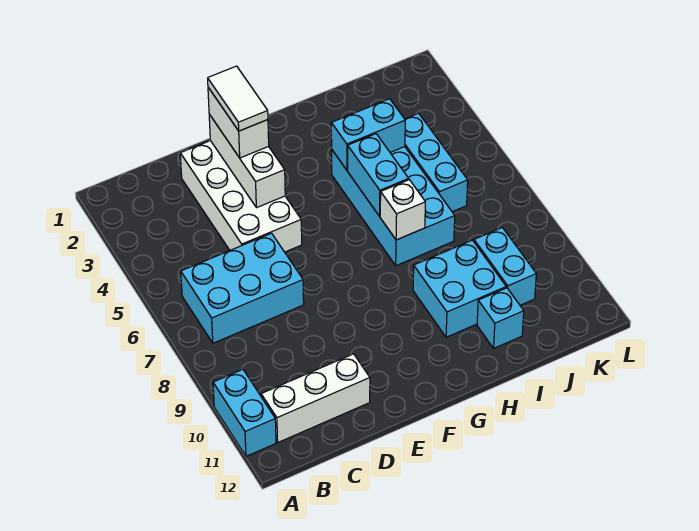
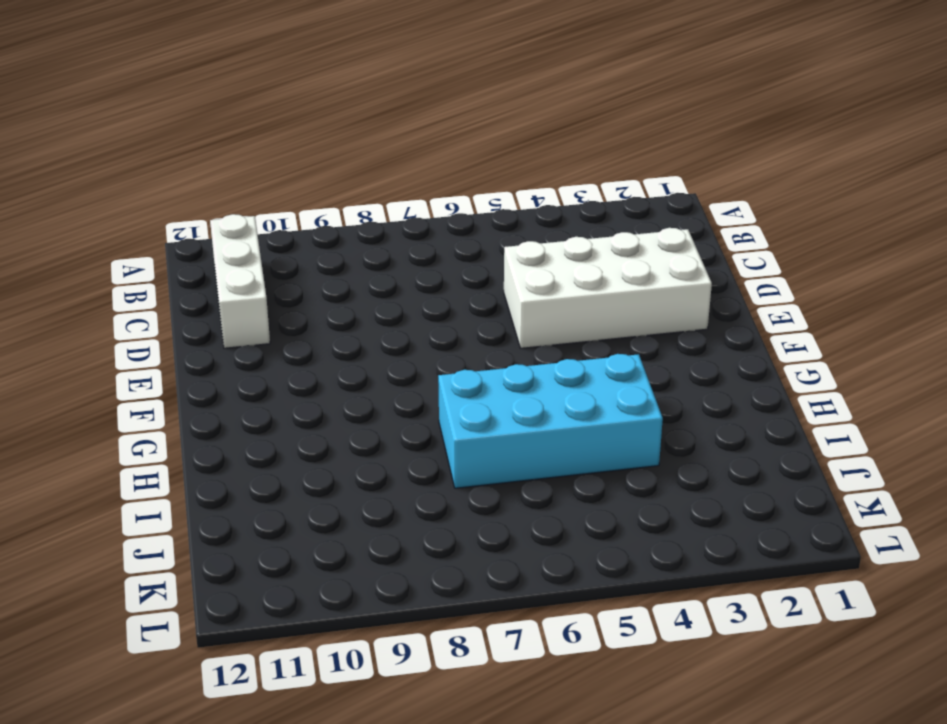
none -> cyan 1x2 brick [213,370,276,456]
none -> cyan 2x3 brick [181,233,304,343]
none -> cyan 2x2 brick [413,240,506,337]

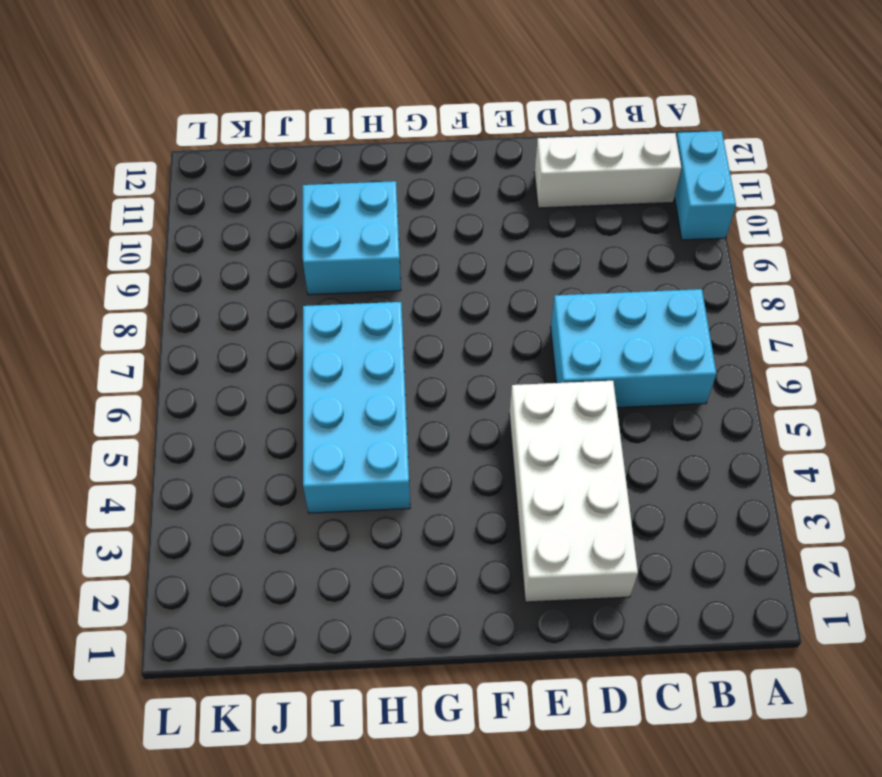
none -> cyan 1x1 brick [477,288,524,348]
none -> cyan 1x3 brick [405,113,468,212]
none -> cyan 1x2 brick [474,228,536,305]

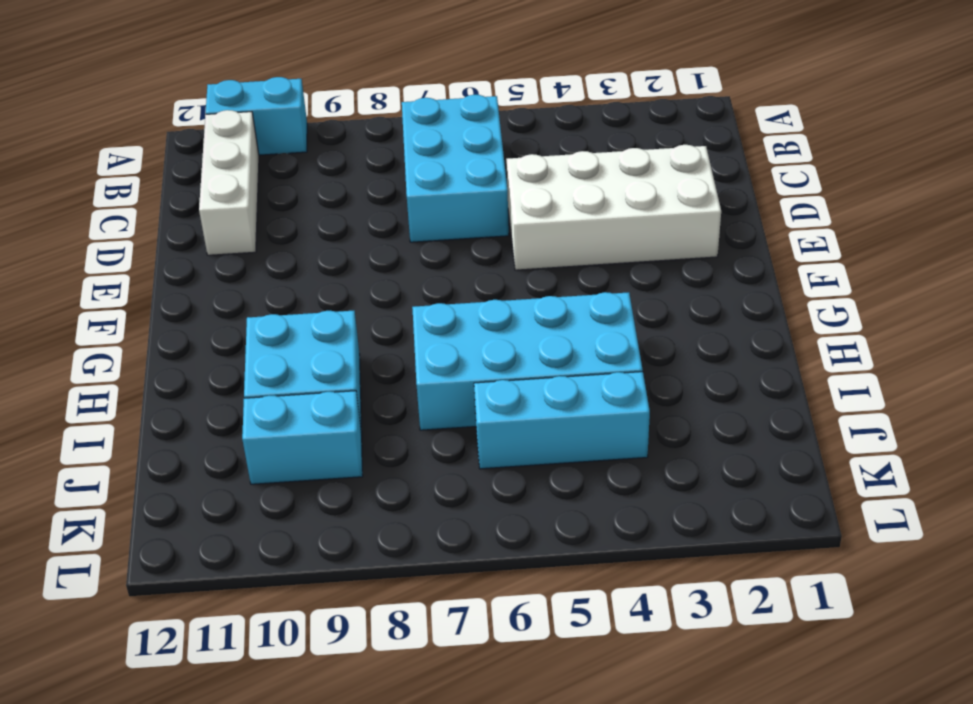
none -> cyan 1x1 brick [477,288,524,348]
none -> white 1x3 brick [209,115,285,208]
none -> cyan 1x2 brick [331,99,405,170]

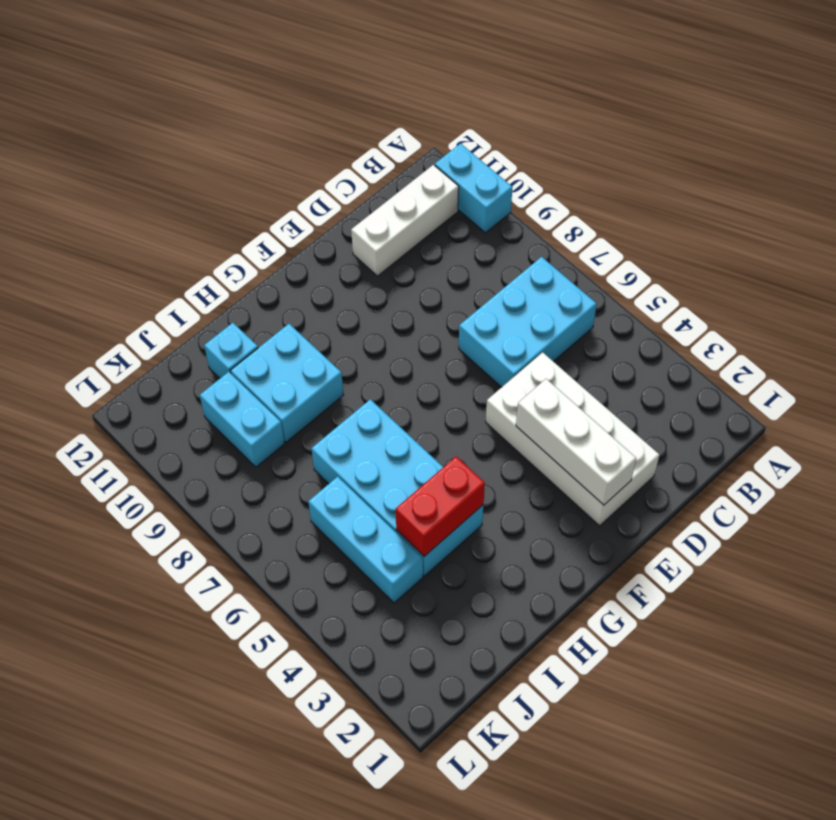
red 1x2 brick [396,456,485,556] -> cyan 1x2 brick [331,99,405,170]
none -> cyan 1x2 brick [348,134,409,216]
none -> white 1x1 brick [380,180,425,240]
none -> white 1x2 brick [208,88,269,158]

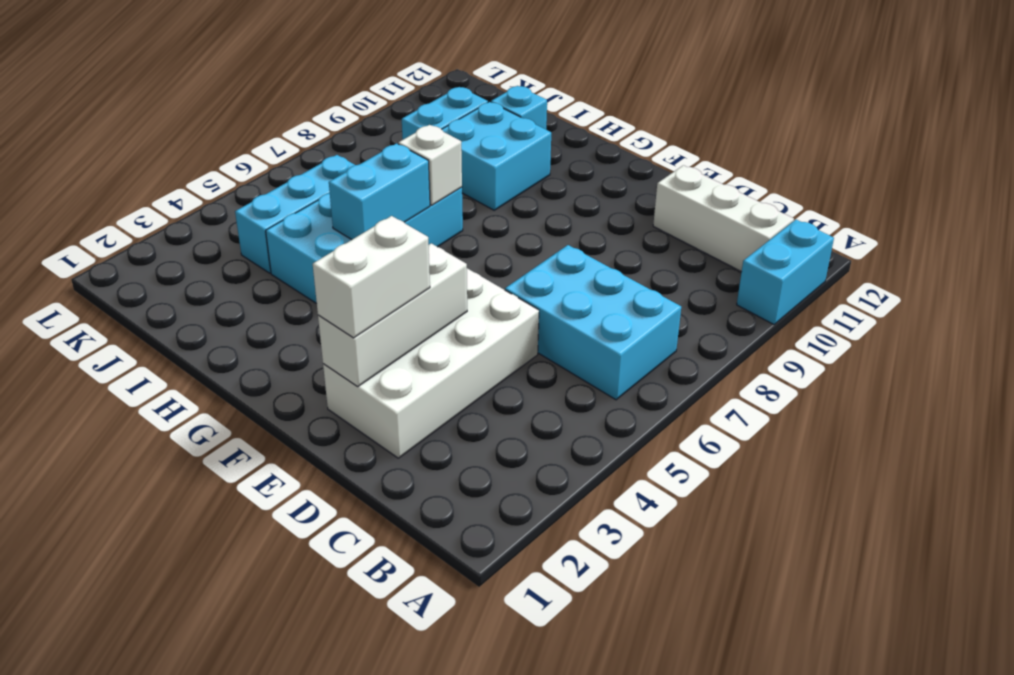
none -> cyan 1x2 brick [331,99,405,170]
none -> white 1x2 tile [208,66,268,131]

